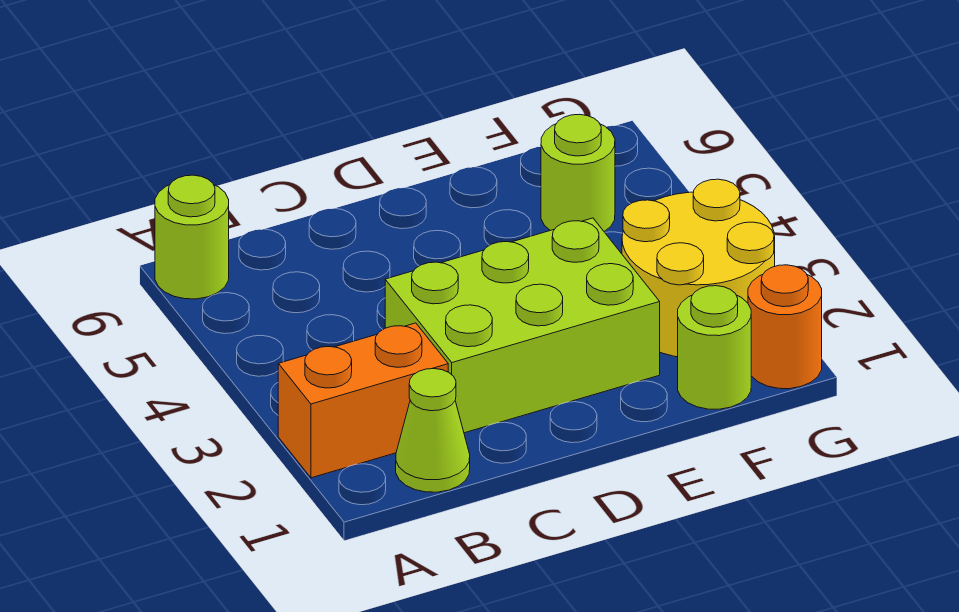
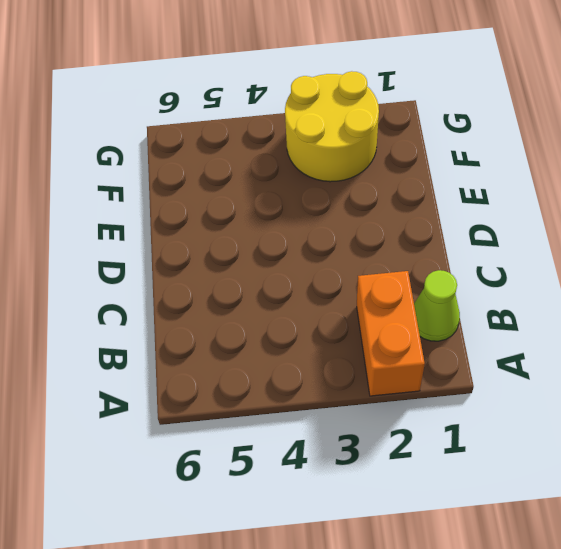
none -> lime 1x1 round brick [155,175,229,299]
none -> lime 2x3 brick [385,218,660,433]

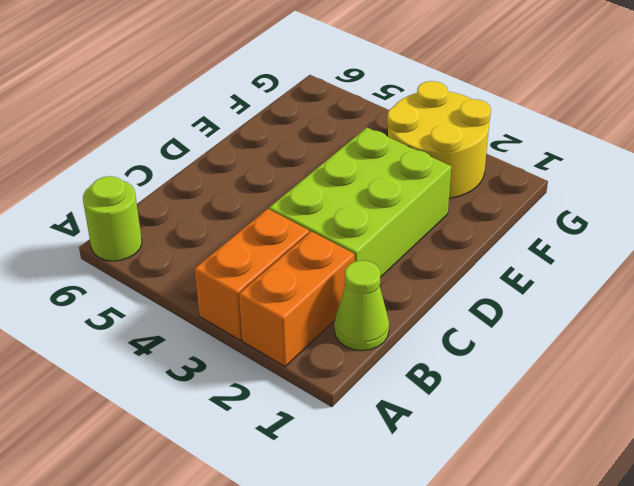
orange 1x2 brick [195,209,309,341] -> none
none -> lime 1x1 round brick [678,286,751,409]
none -> lime 1x1 round brick [541,114,615,231]

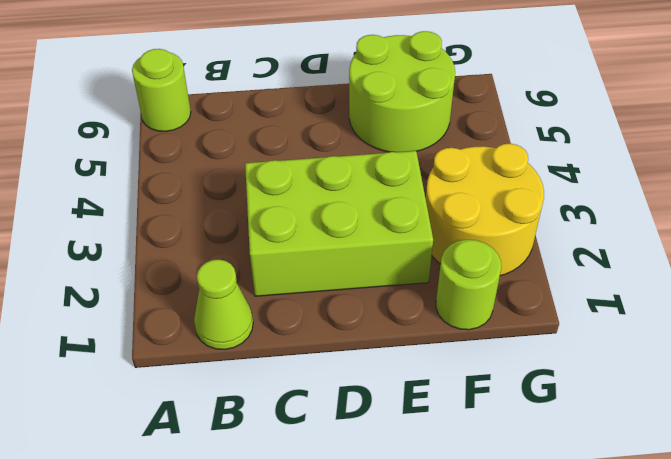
lime 2x2 round brick [349,31,455,152] -> lime 1x1 round brick [541,114,615,231]
none -> orange 1x2 brick [278,323,448,478]
none -> orange 1x1 round brick [748,265,822,389]

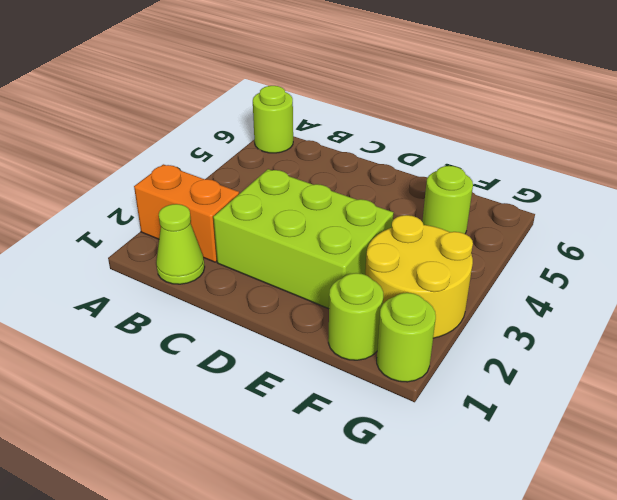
lime 1x1 round brick [377,293,436,382] -> orange 1x1 round brick [748,265,822,389]

